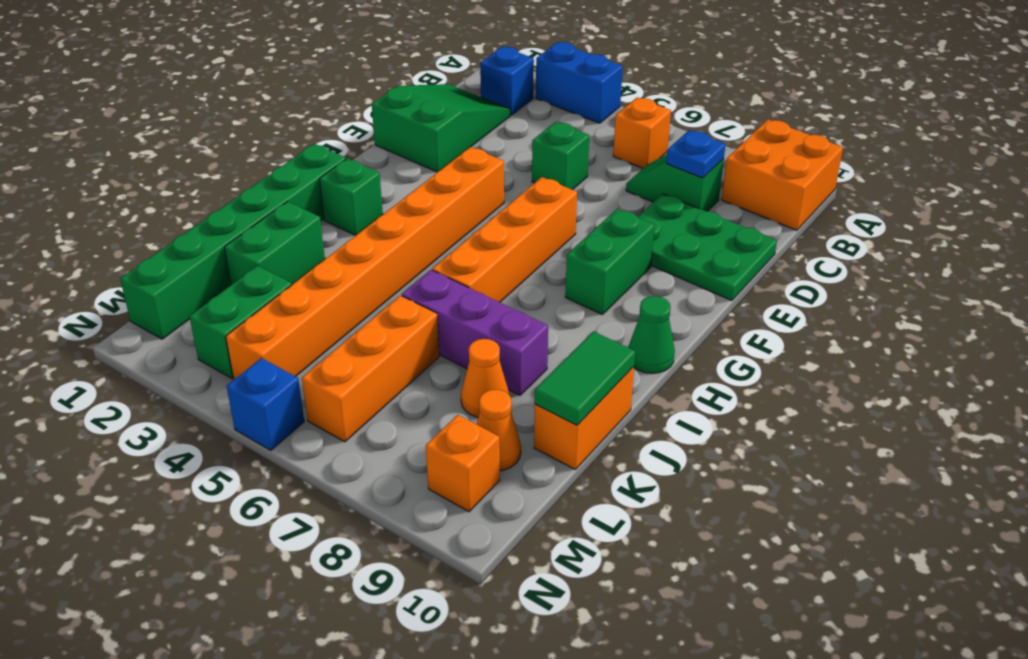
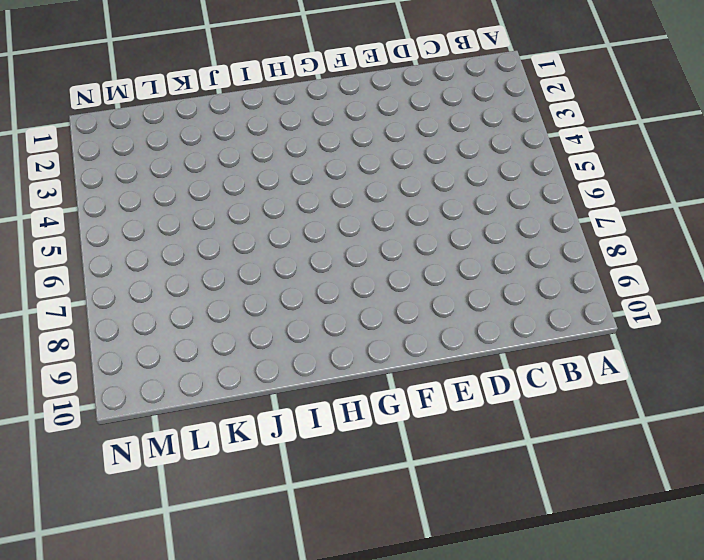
none -> blue 1x2 brick [536,42,623,123]
none -> orange 2x2 brick [722,119,843,230]
none -> blue 1x1 brick [480,47,534,115]

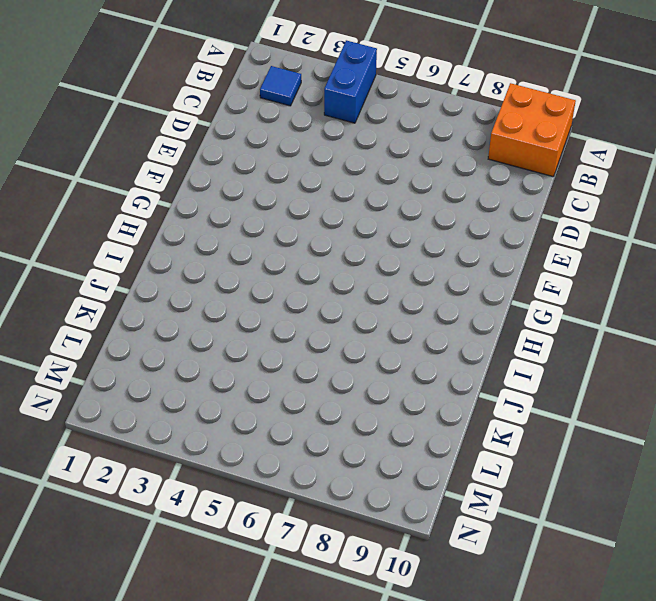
blue 1x2 brick [324,40,377,123] -> blue 1x2 brick turned to [536,42,623,123]
blue 1x1 tile [260,66,301,106] -> blue 1x1 brick [480,47,534,115]
none -> orange 1x1 brick [613,97,671,168]
none -> green 2x3 slope [372,84,510,172]
none -> green 1x2 slope [626,155,724,211]

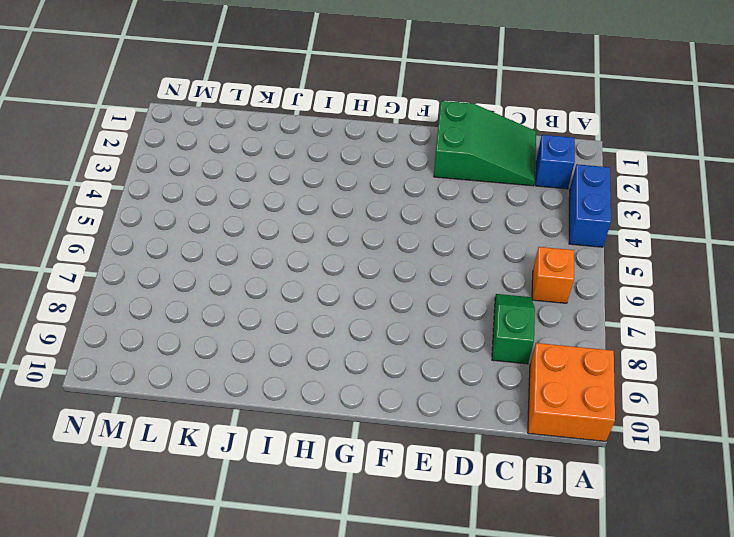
none -> green 1x1 brick [532,122,589,190]
none -> green 2x3 plate [638,194,777,301]
none -> orange 1x8 brick [226,147,504,379]

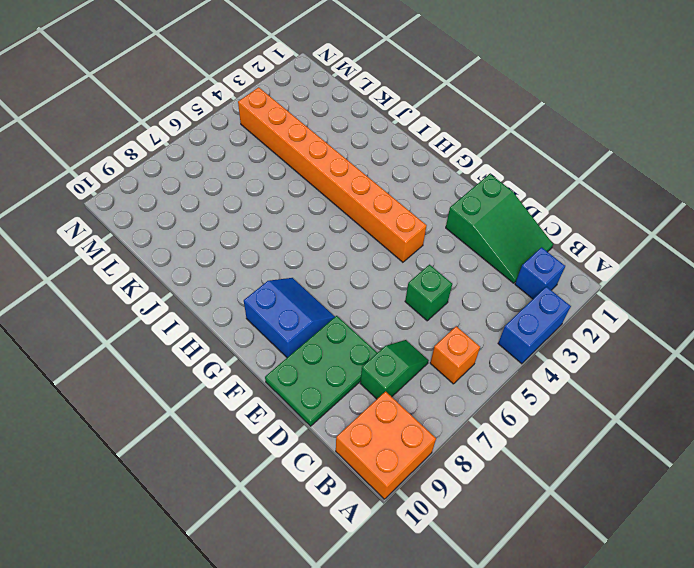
blue 2x2 slope [244,278,335,357] -> green 1x2 brick [565,209,655,315]
none -> orange 1x4 brick [432,177,577,302]
none -> green 1x6 brick [120,144,346,339]
none -> green 1x1 brick [319,158,383,236]

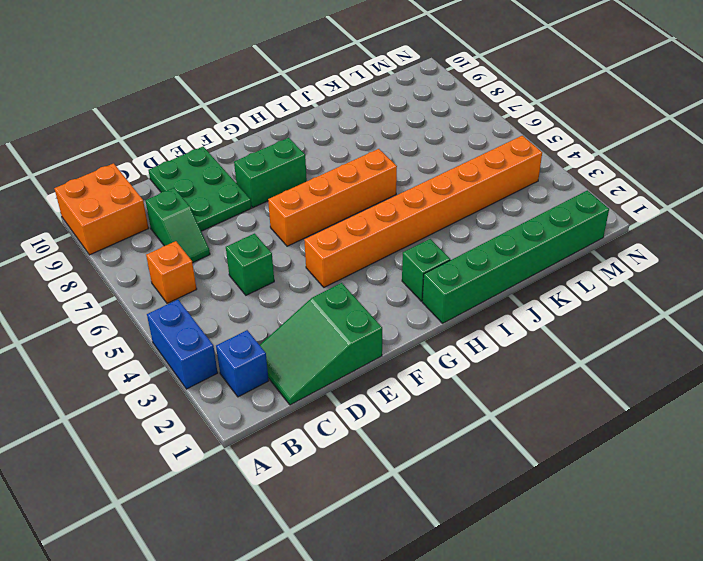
none -> green 1x1 cone [629,296,675,373]
none -> green 1x2 brick [224,201,325,285]
none -> purple 1x3 brick [402,270,548,395]

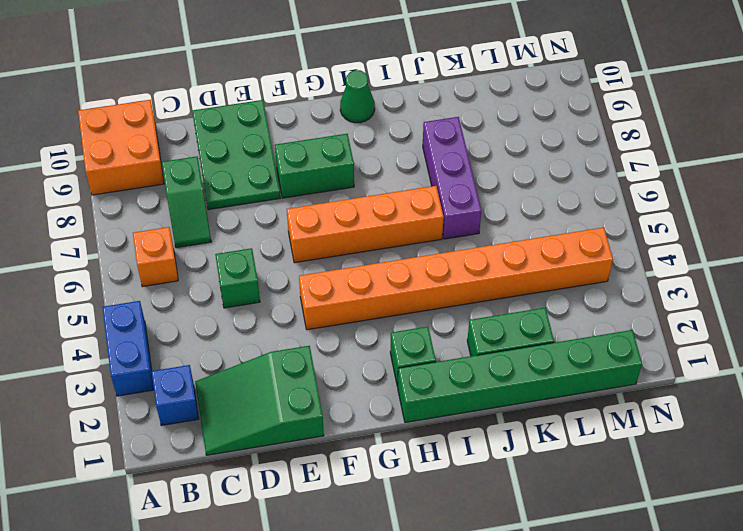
none -> orange 1x2 brick [534,367,634,469]
none -> orange 1x3 brick [302,295,439,442]
none -> orange 1x1 cone [461,339,509,417]

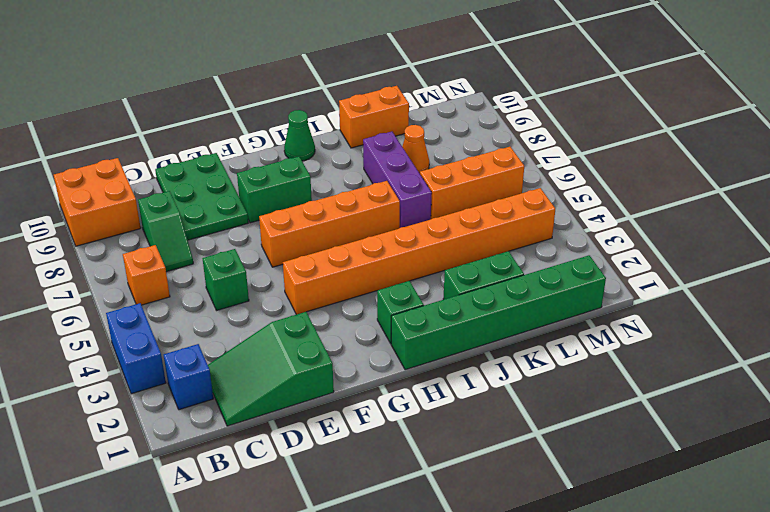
none -> green 1x2 brick [189,266,292,378]
none -> orange 1x1 cone [477,389,521,471]
none -> orange 1x1 brick [426,415,500,512]

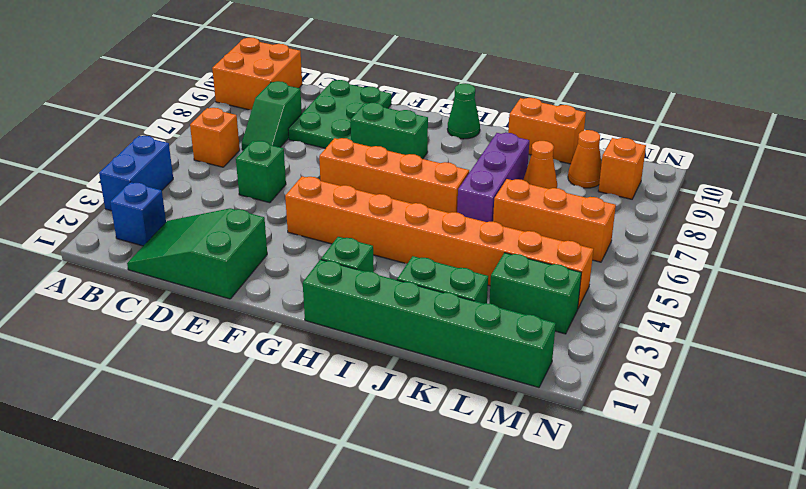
none -> blue 1x1 brick [227,358,304,450]
none -> blue 1x1 plate [666,130,726,178]
none -> green 1x2 tile [535,332,635,425]

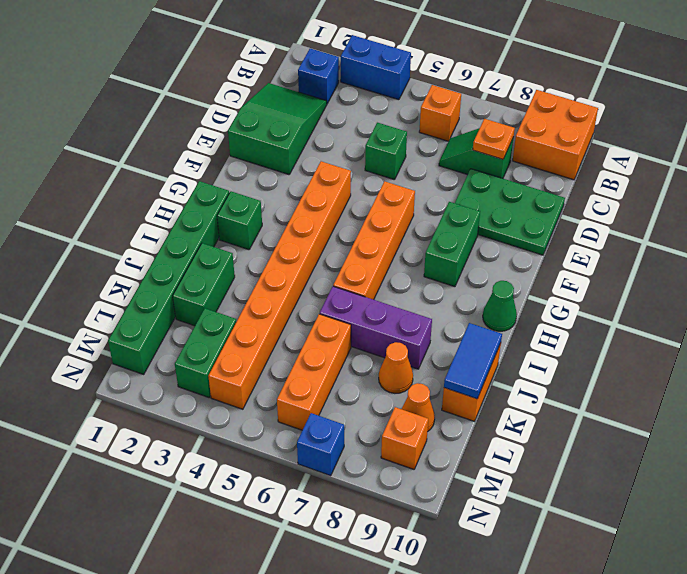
orange 1x1 plate [473,119,515,159] -> blue 1x1 plate [666,130,726,178]
blue 1x2 tile [444,323,502,399] -> green 1x2 tile [535,332,635,425]
blue 1x1 brick [297,413,344,476] -> blue 1x1 brick moved to [227,358,304,450]

